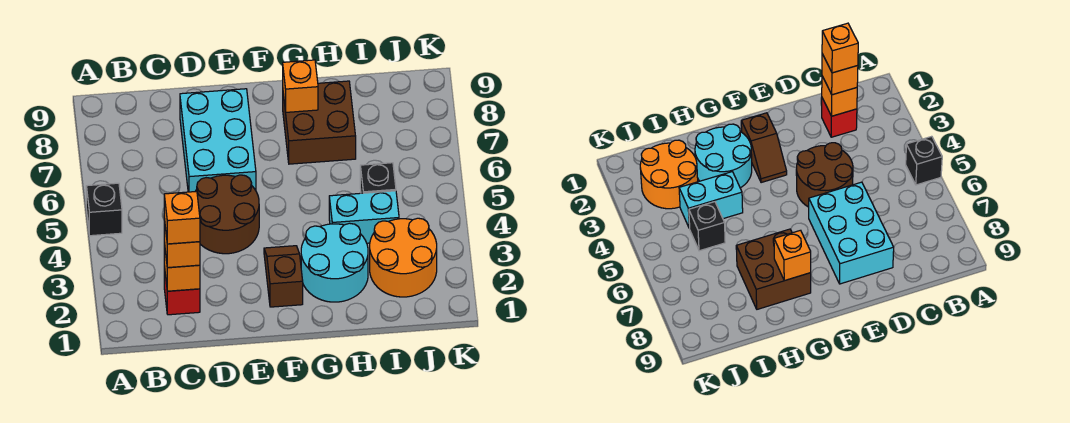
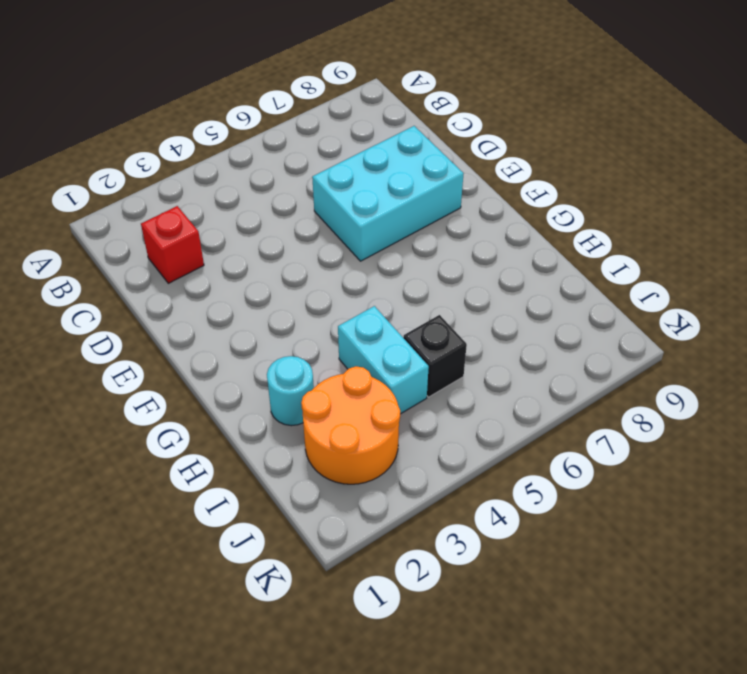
cyan 1x1 round brick [267,356,314,426] -> cyan 2x2 round brick [301,223,368,302]
none -> black 1x1 brick [86,183,122,236]
none -> brown 2x2 round brick [195,175,259,254]
none -> brown 1x2 slope [264,246,303,307]

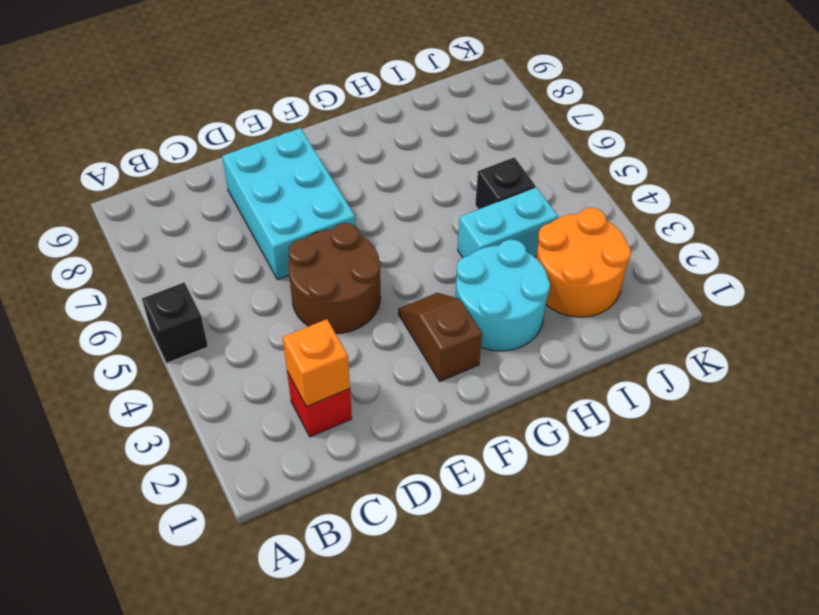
none -> brown 2x2 brick [283,81,356,164]
none -> orange 1x1 brick [283,60,318,112]
none -> orange 1x1 brick [164,219,200,268]

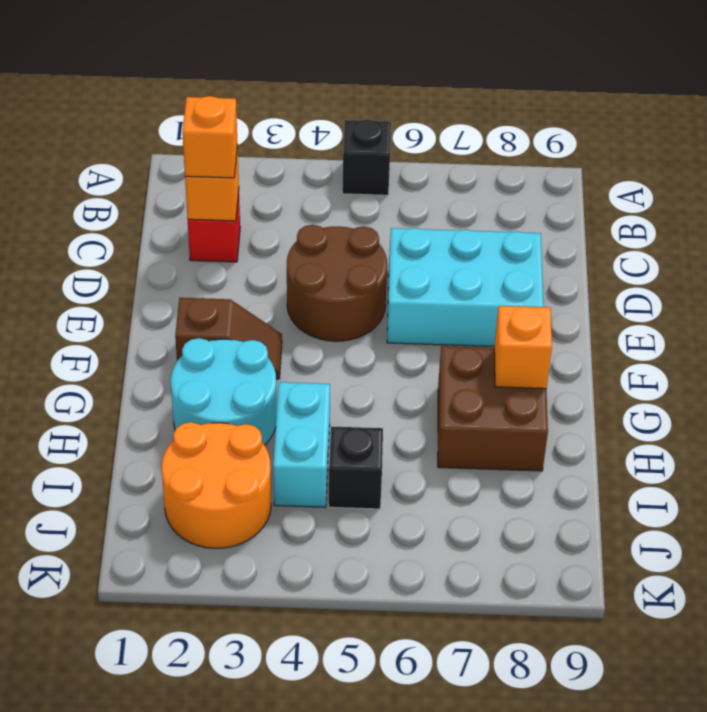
none -> orange 1x1 brick [164,191,200,244]

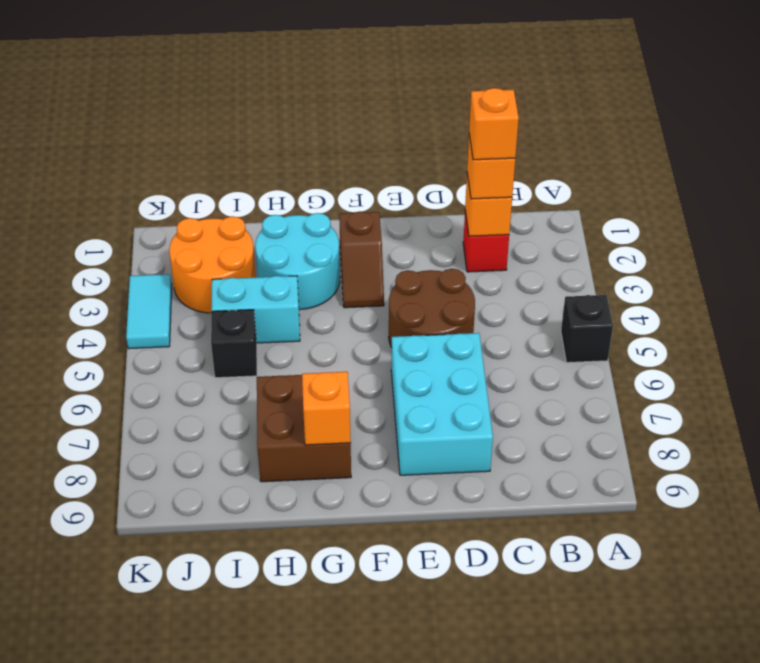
cyan 1x2 tile [126,274,172,349] -> none

